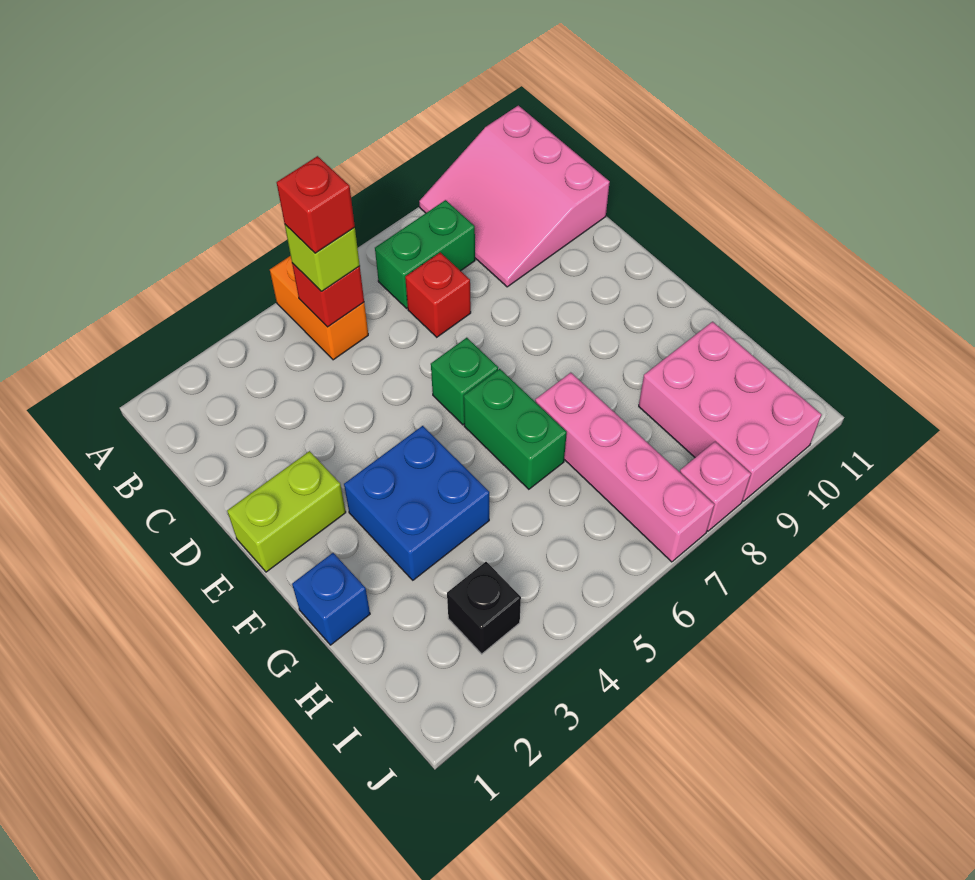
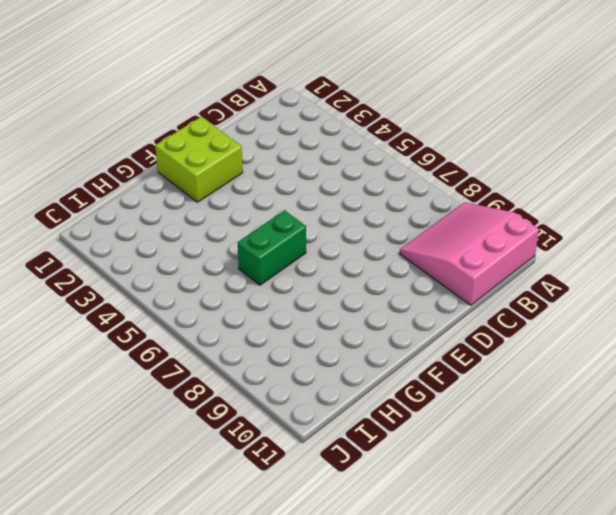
lime 2x2 brick [155,117,243,202] -> lime 1x2 brick [227,451,346,572]
none -> orange 1x2 brick [270,256,368,360]
none -> green 1x2 brick [375,200,475,308]
none -> red 1x1 brick [405,252,471,337]

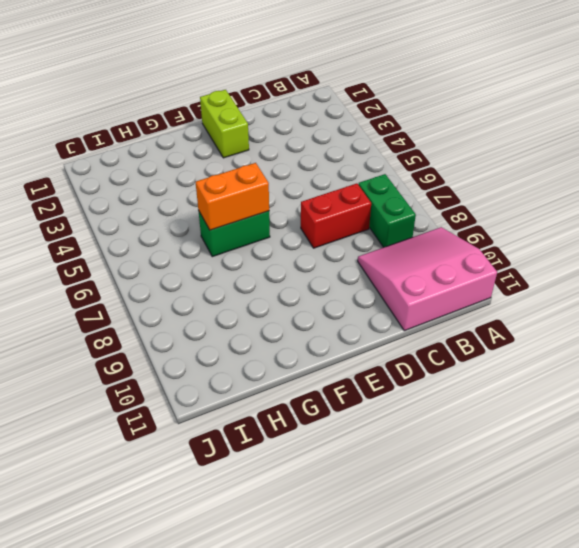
red 1x2 brick [301,183,371,248] -> red 1x1 brick [405,252,471,337]
orange 1x2 brick [196,163,269,230] -> orange 1x2 brick moved to [270,256,368,360]
none -> green 1x1 brick [431,338,498,425]
none -> blue 2x2 brick [344,426,489,580]
none -> blue 1x1 brick [292,553,370,645]

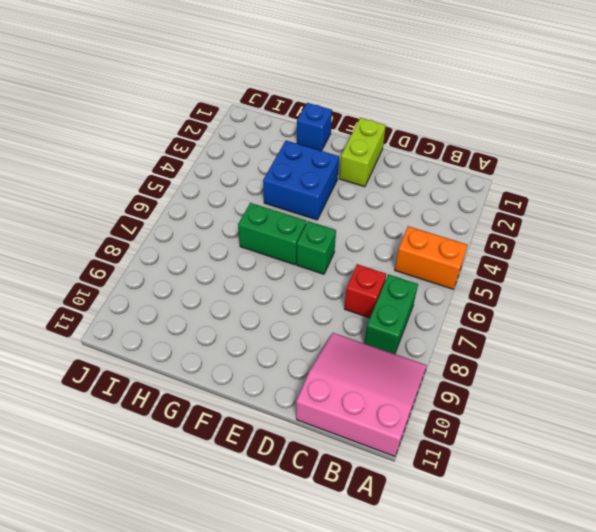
none -> pink 1x4 brick [535,373,714,562]
none -> pink 2x3 brick [639,322,822,501]
none -> black 1x1 brick [447,562,521,654]

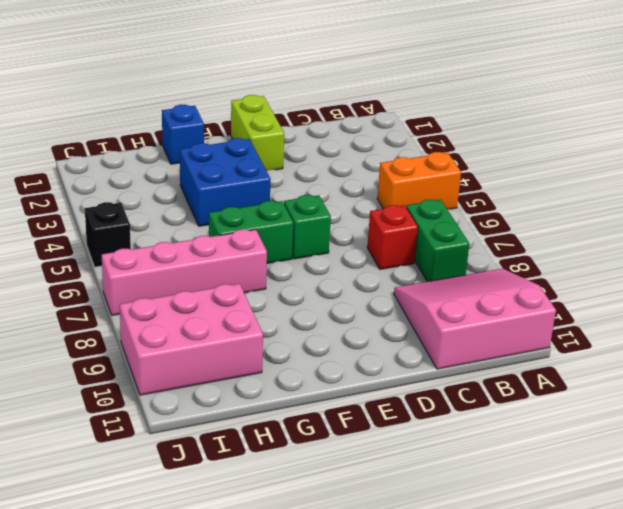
black 1x1 brick [85,202,131,267] -> black 1x1 brick moved to [447,562,521,654]
none -> pink 1x1 brick [680,442,751,531]
none -> red 1x1 brick [292,263,364,327]
none -> lime 1x1 brick [285,225,360,291]

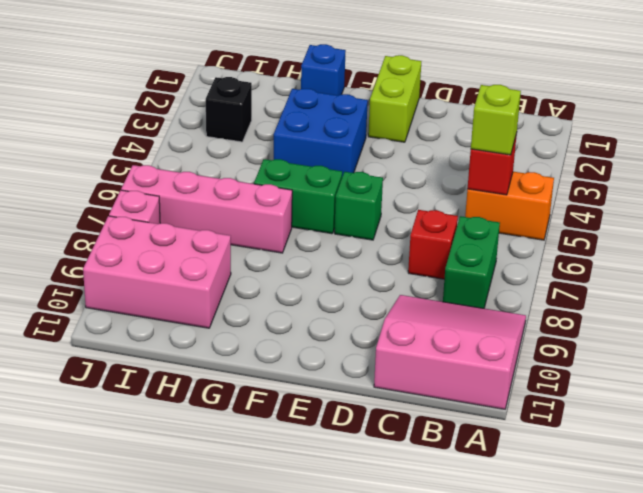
none -> red 1x1 brick [277,156,355,253]

